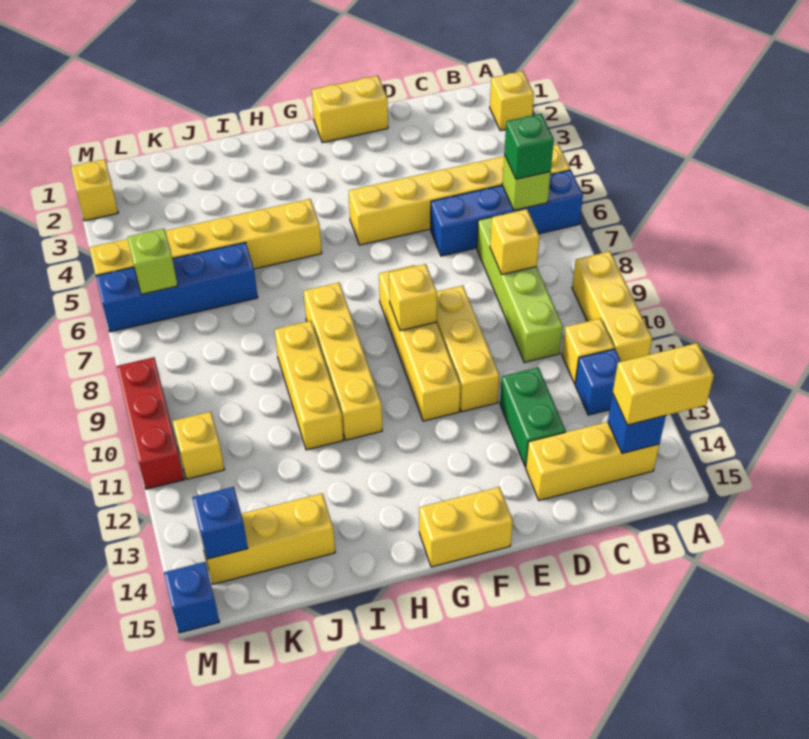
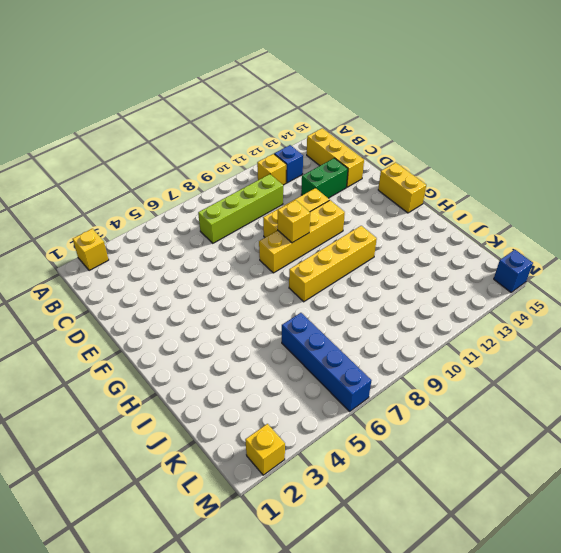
none -> yellow 1x6 brick [349,144,570,245]
none -> blue 1x4 brick [431,170,583,256]
none -> yellow 1x3 brick [572,251,652,362]
none -> yellow 1x2 brick [312,76,388,143]

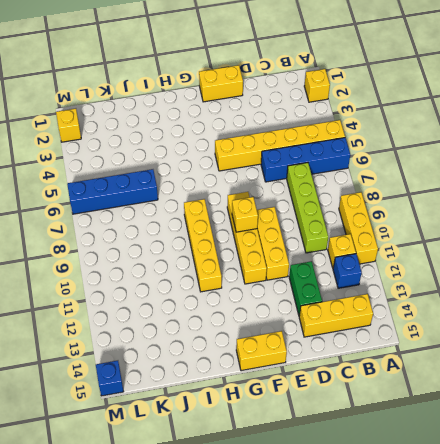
none -> yellow 1x6 brick [89,199,322,276]
none -> yellow 1x3 brick [275,321,343,450]
none -> yellow 1x3 brick [200,493,335,584]
none -> yellow 1x1 brick [173,412,224,479]

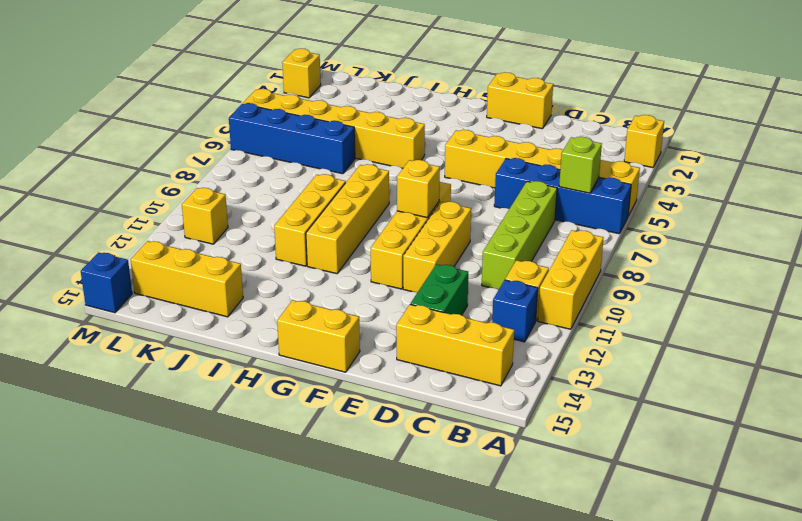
none -> red 1x3 brick [116,357,184,489]
none -> blue 1x1 brick [608,393,666,453]
none -> yellow 1x1 brick [490,209,540,274]
none -> lime 1x1 brick [127,229,178,294]

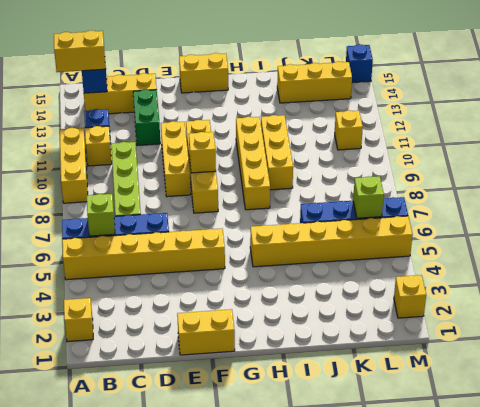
none -> red 1x3 brick [116,357,184,489]
none -> yellow 1x1 brick [490,209,540,274]
none -> blue 1x1 brick [192,487,248,559]
none -> green 1x1 brick [504,114,554,179]

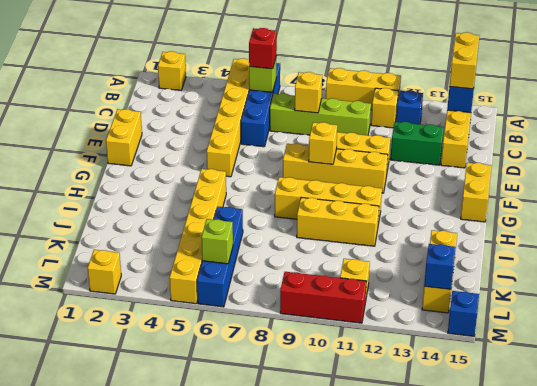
red 1x1 brick [249,28,277,69] -> green 1x1 brick [504,114,554,179]

